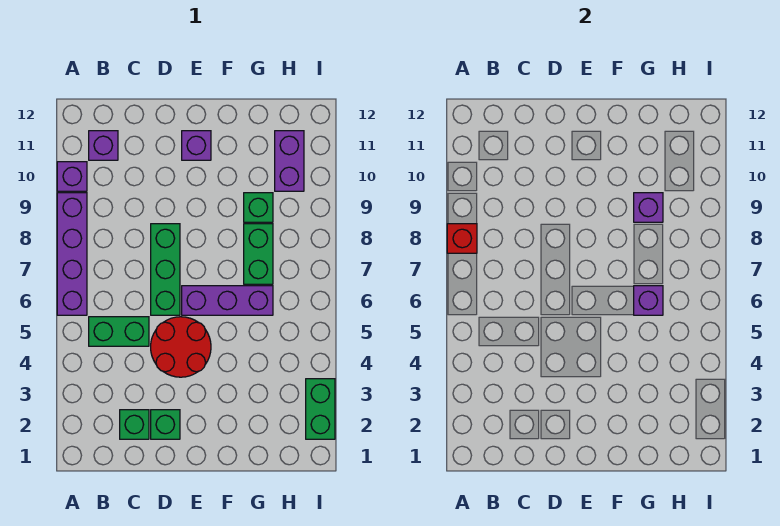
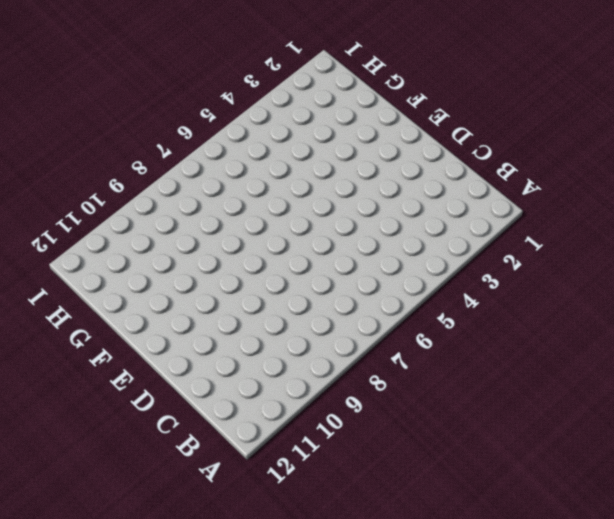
none -> purple 1x4 brick [57,193,87,315]
none -> purple 1x1 brick [57,162,87,191]
none -> green 1x2 brick [89,317,149,346]

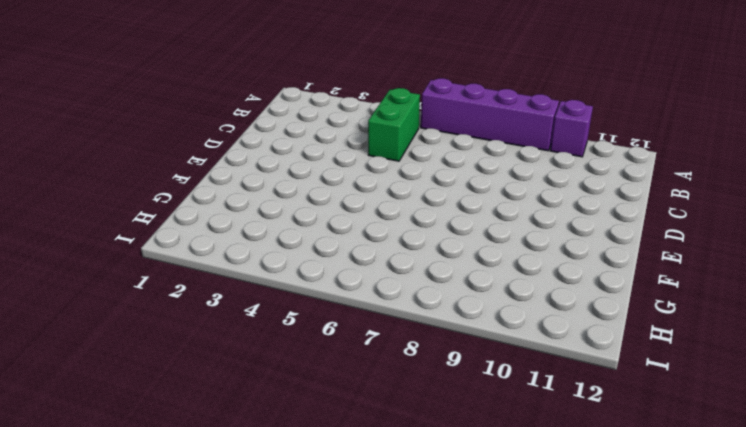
none -> purple 1x1 brick [89,131,118,160]
none -> green 1x1 brick [120,410,149,439]
none -> green 1x1 brick [151,410,180,439]

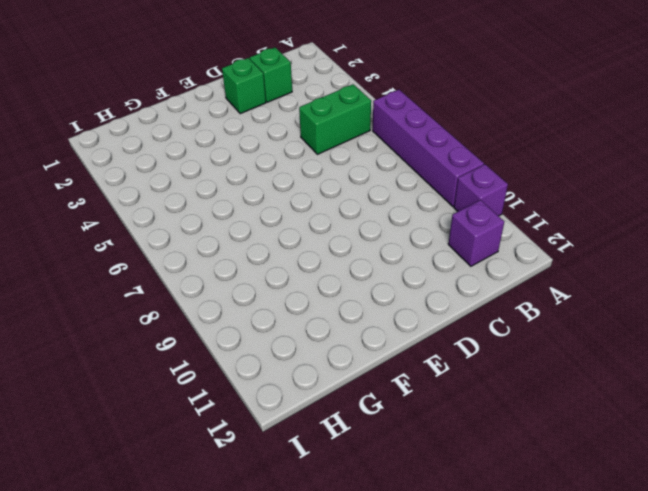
none -> red 2x2 round brick [151,317,211,377]
none -> green 1x3 brick [151,224,180,315]
none -> purple 1x3 brick [182,286,273,315]

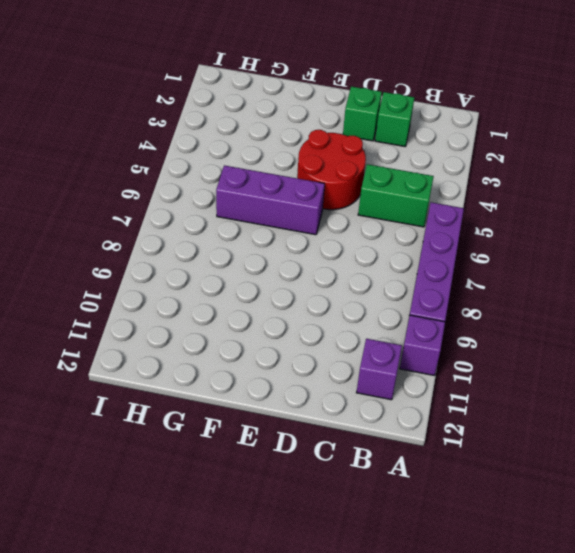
none -> green 1x3 brick [151,224,180,315]
none -> purple 1x1 brick [182,131,211,160]
none -> green 1x2 brick [244,224,273,284]

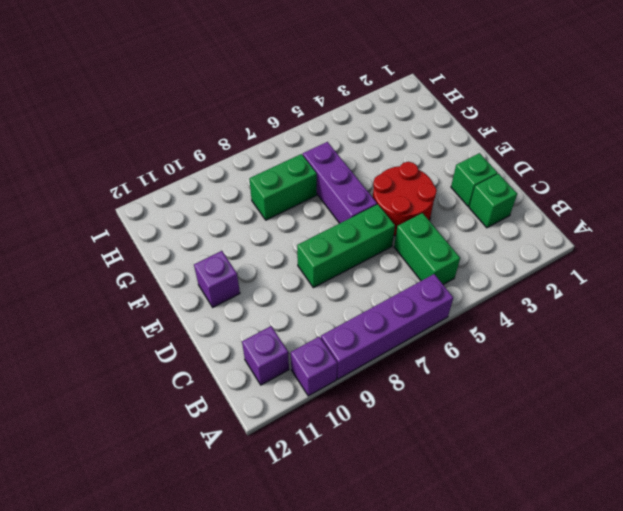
none -> green 1x1 brick [244,193,273,222]
none -> purple 1x2 brick [275,131,304,191]
none -> green 1x2 brick [306,379,335,439]

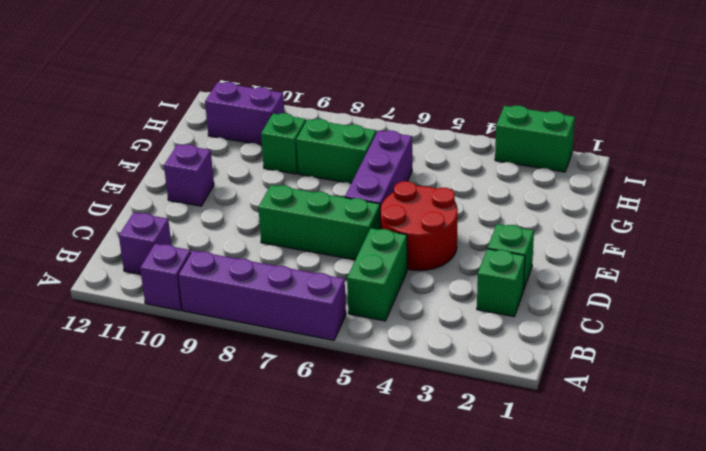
none -> red 1x1 brick [447,224,477,253]
none -> purple 1x1 brick [634,286,663,315]
none -> purple 1x1 brick [634,193,663,222]

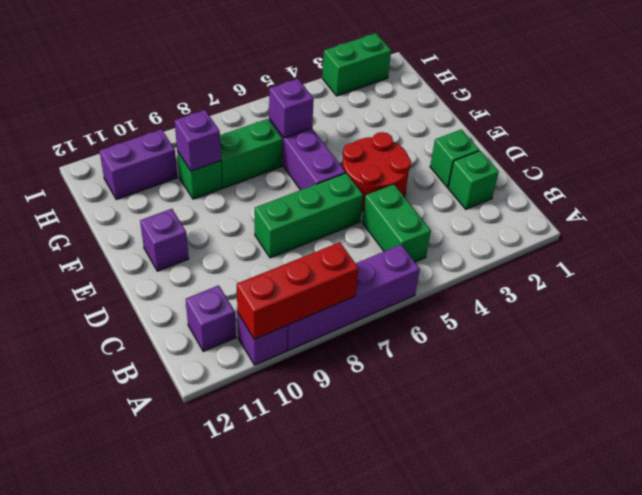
red 1x3 brick [237,242,359,339] -> red 1x1 brick [447,224,477,253]

